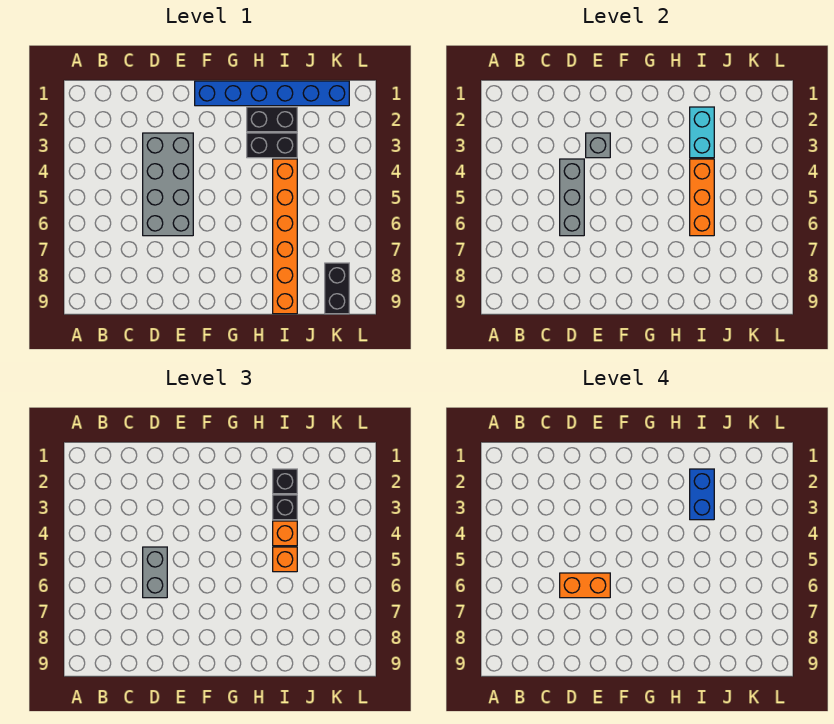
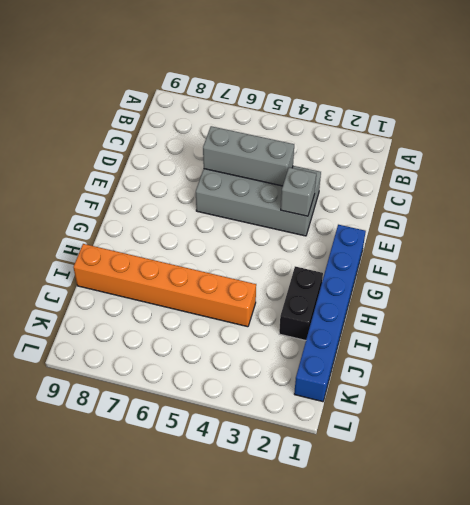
none -> black 1x2 brick [247,133,297,158]
none -> black 1x2 brick [325,263,349,314]
none -> cyan 1x2 brick [690,107,714,158]

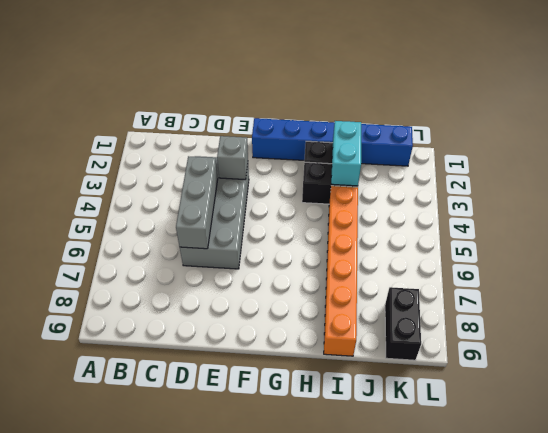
none -> orange 1x3 brick [690,159,714,236]
none -> grey 1x2 brick [143,547,167,598]
none -> black 1x1 brick [273,469,297,494]

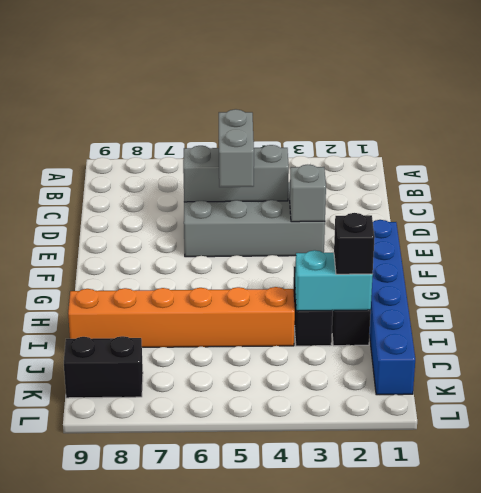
grey 1x2 brick [219,109,254,187] -> grey 1x2 brick turned to [143,547,167,598]
none -> orange 1x3 brick [690,159,714,236]
none -> black 1x1 brick [273,495,297,520]
none -> orange 1x1 brick [273,521,297,546]

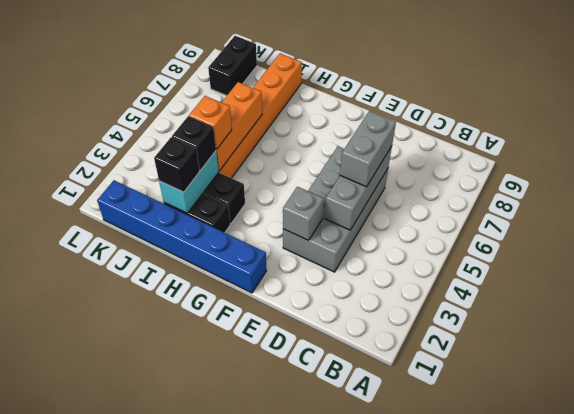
none -> orange 1x1 brick [273,547,297,572]
none -> orange 1x2 brick [560,573,610,598]
none -> blue 1x2 brick [690,469,714,520]

